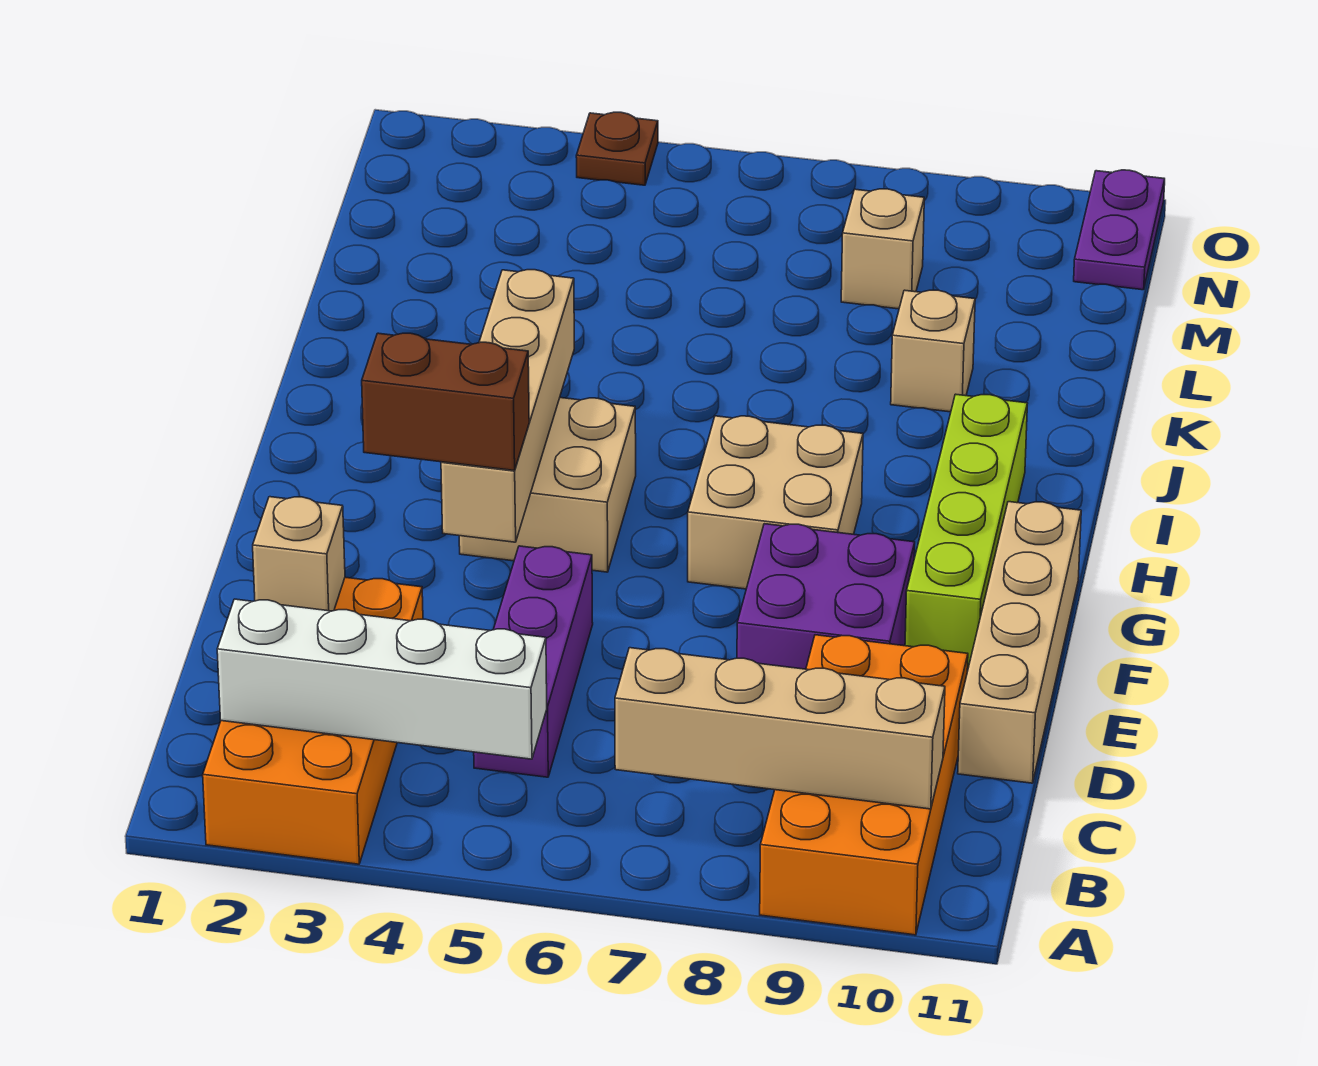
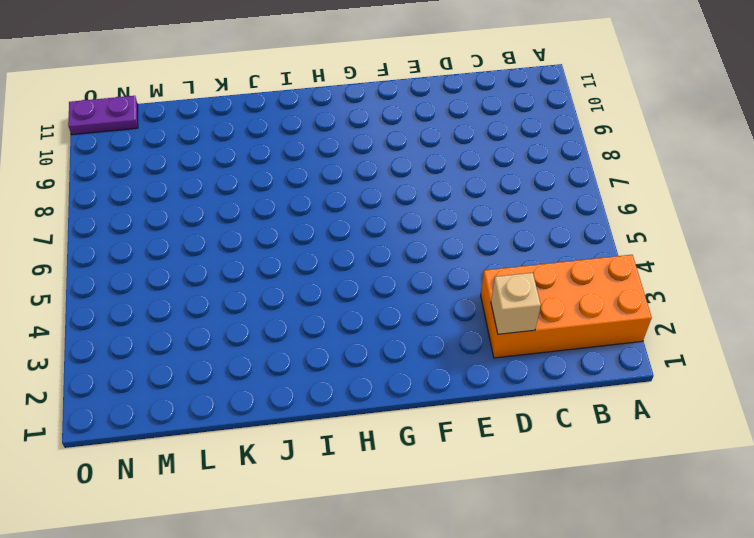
none -> orange 2x4 brick [760,635,968,935]
none -> purple 1x3 brick [474,546,593,777]
none -> tan 1x4 brick [958,502,1081,783]

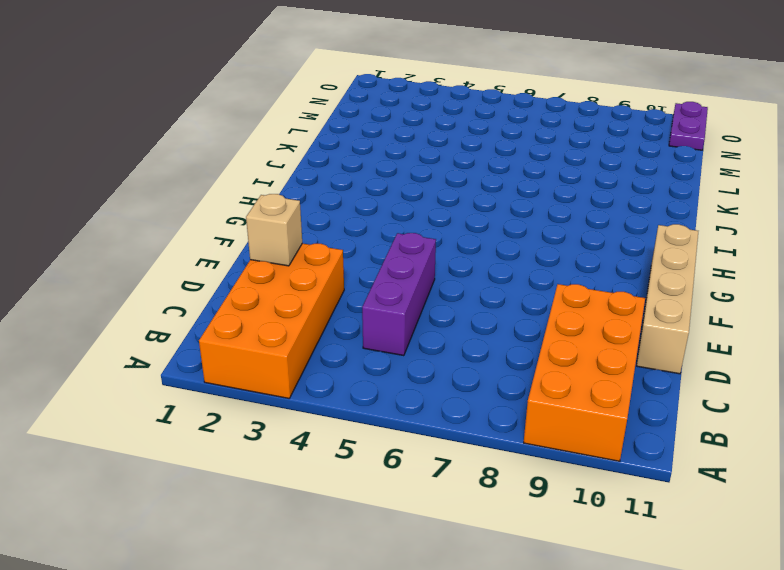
none -> purple 2x2 brick [737,524,915,669]
none -> lime 1x4 brick [905,394,1027,668]
none -> tan 2x2 brick [459,398,636,572]

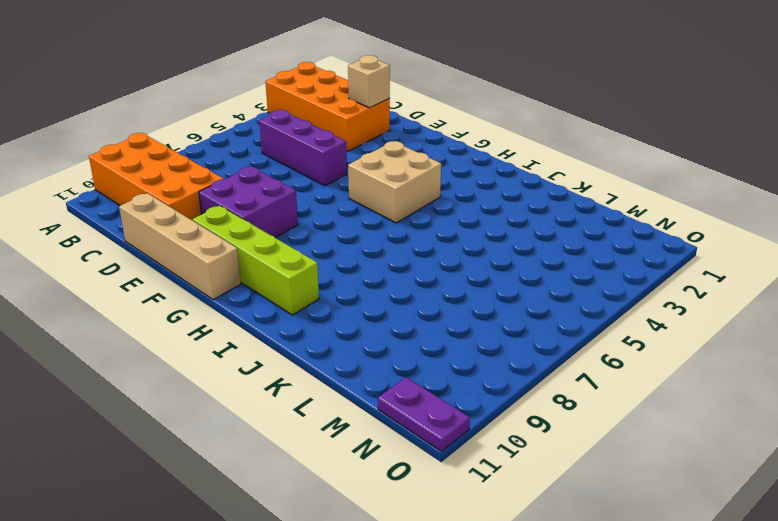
none -> tan 2x2 brick [688,416,863,589]
none -> tan 1x1 brick [891,290,975,412]
none -> tan 1x1 brick [841,189,924,309]

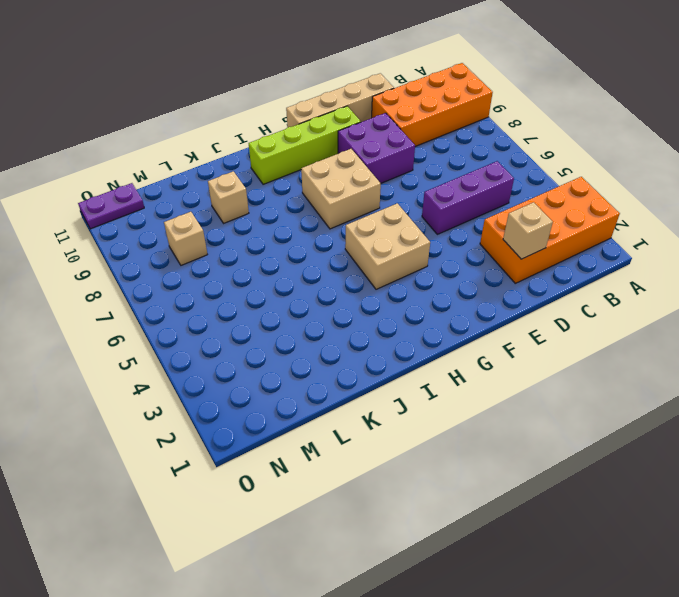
none -> brown 1x1 plate [576,112,658,185]
none -> white 1x4 brick [217,599,547,759]
none -> tan 1x4 brick [615,648,945,809]

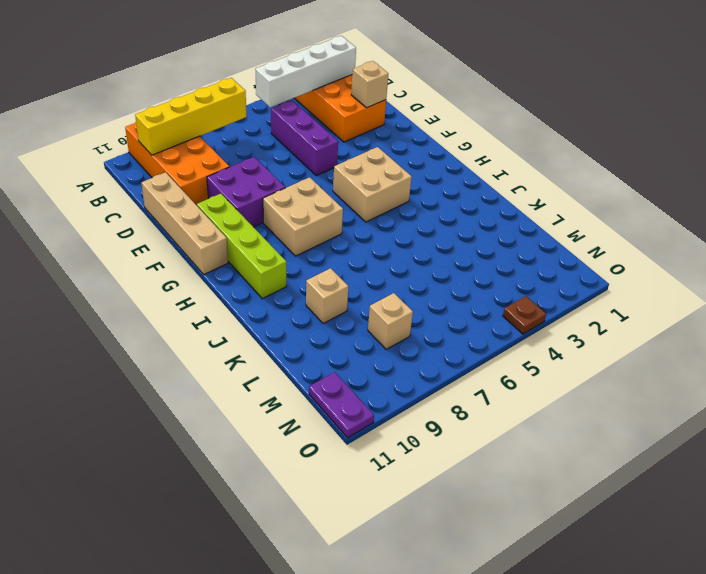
yellow 1x4 brick [135,78,246,155] -> tan 1x4 brick [615,648,945,809]
none -> tan 1x4 brick [441,270,574,542]
none -> brown 1x2 brick [362,333,529,470]

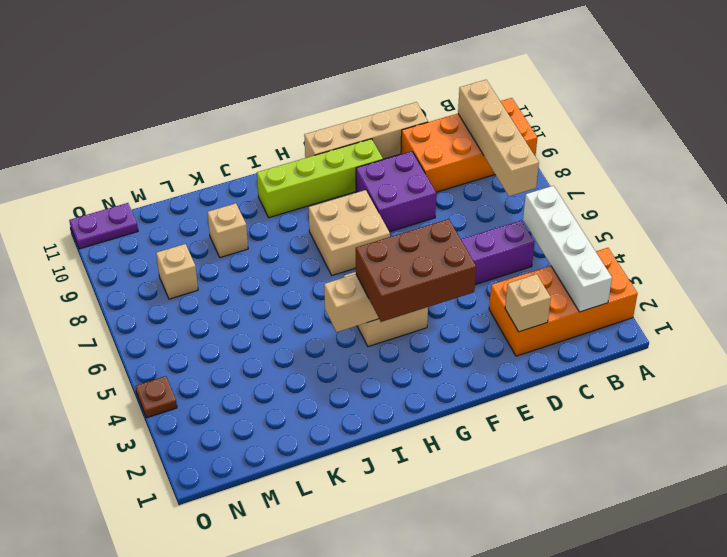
brown 2x3 brick [356,219,476,322] -> brown 1x2 brick [362,333,529,470]

